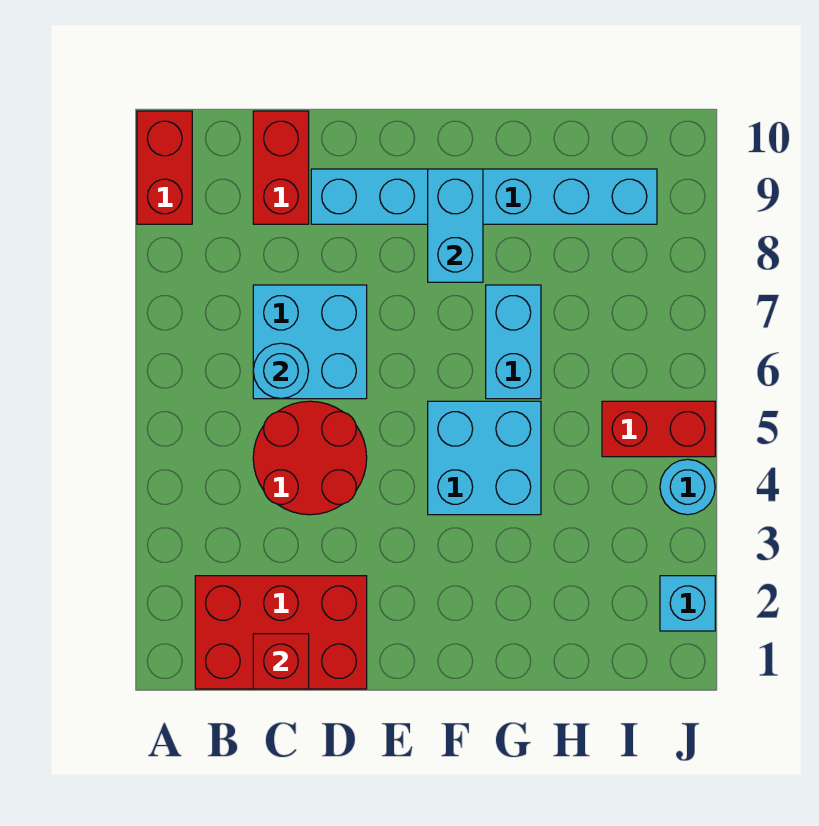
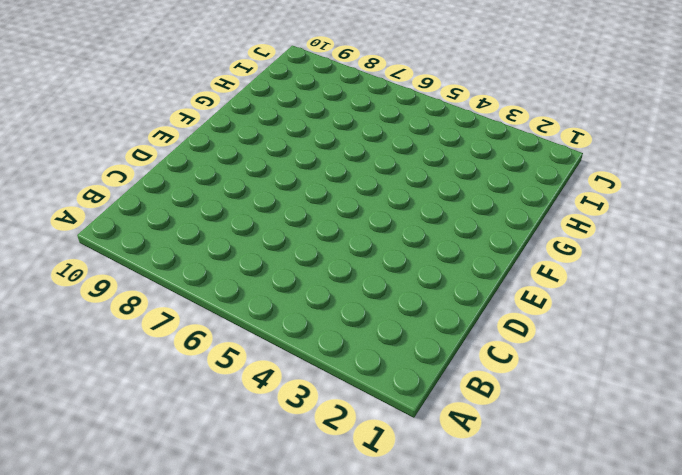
none -> red 1x2 brick [137,111,192,224]
none -> red 2x3 brick [195,576,367,689]
none -> red 2x2 round brick [253,401,367,515]

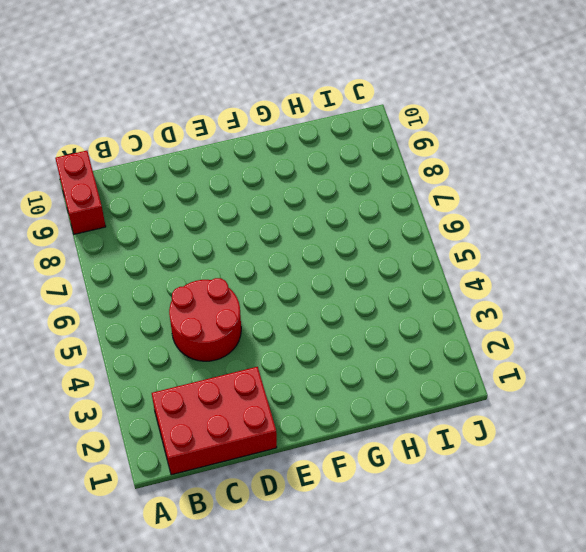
none -> cyan 2x2 brick [253,285,367,399]
none -> red 1x2 brick [253,111,309,224]
none -> cyan 1x6 brick [311,169,657,224]

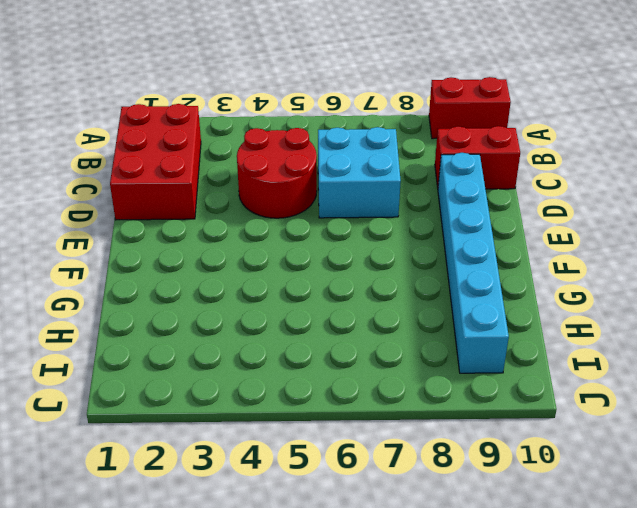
none -> cyan 2x2 brick [428,401,541,515]
none -> cyan 1x2 brick [486,285,541,399]
none -> red 1x2 brick [602,401,715,457]

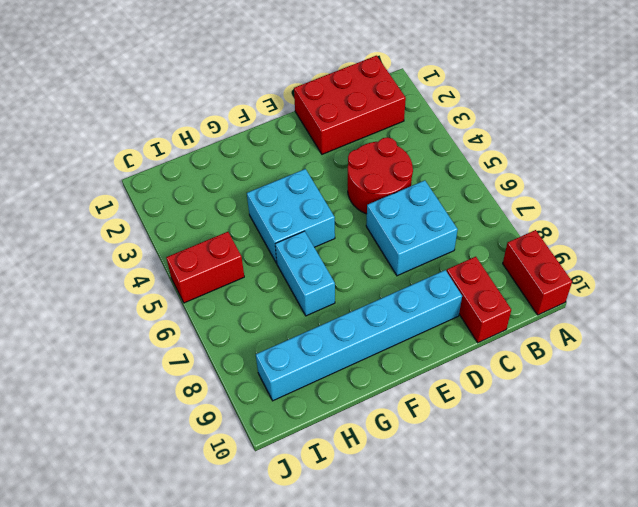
none -> cyan 1x1 brick [660,576,715,631]
none -> cyan 1x1 round brick [660,459,715,515]
none -> red 1x1 brick [253,634,309,689]

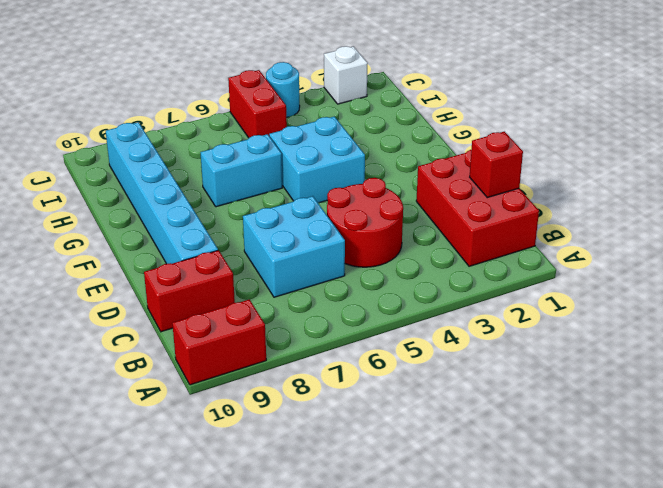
white 1x1 brick [324,46,368,104] -> cyan 1x1 brick [660,576,715,631]
none -> cyan 1x1 round brick [253,343,309,399]
none -> cyan 1x2 brick [428,169,483,282]

